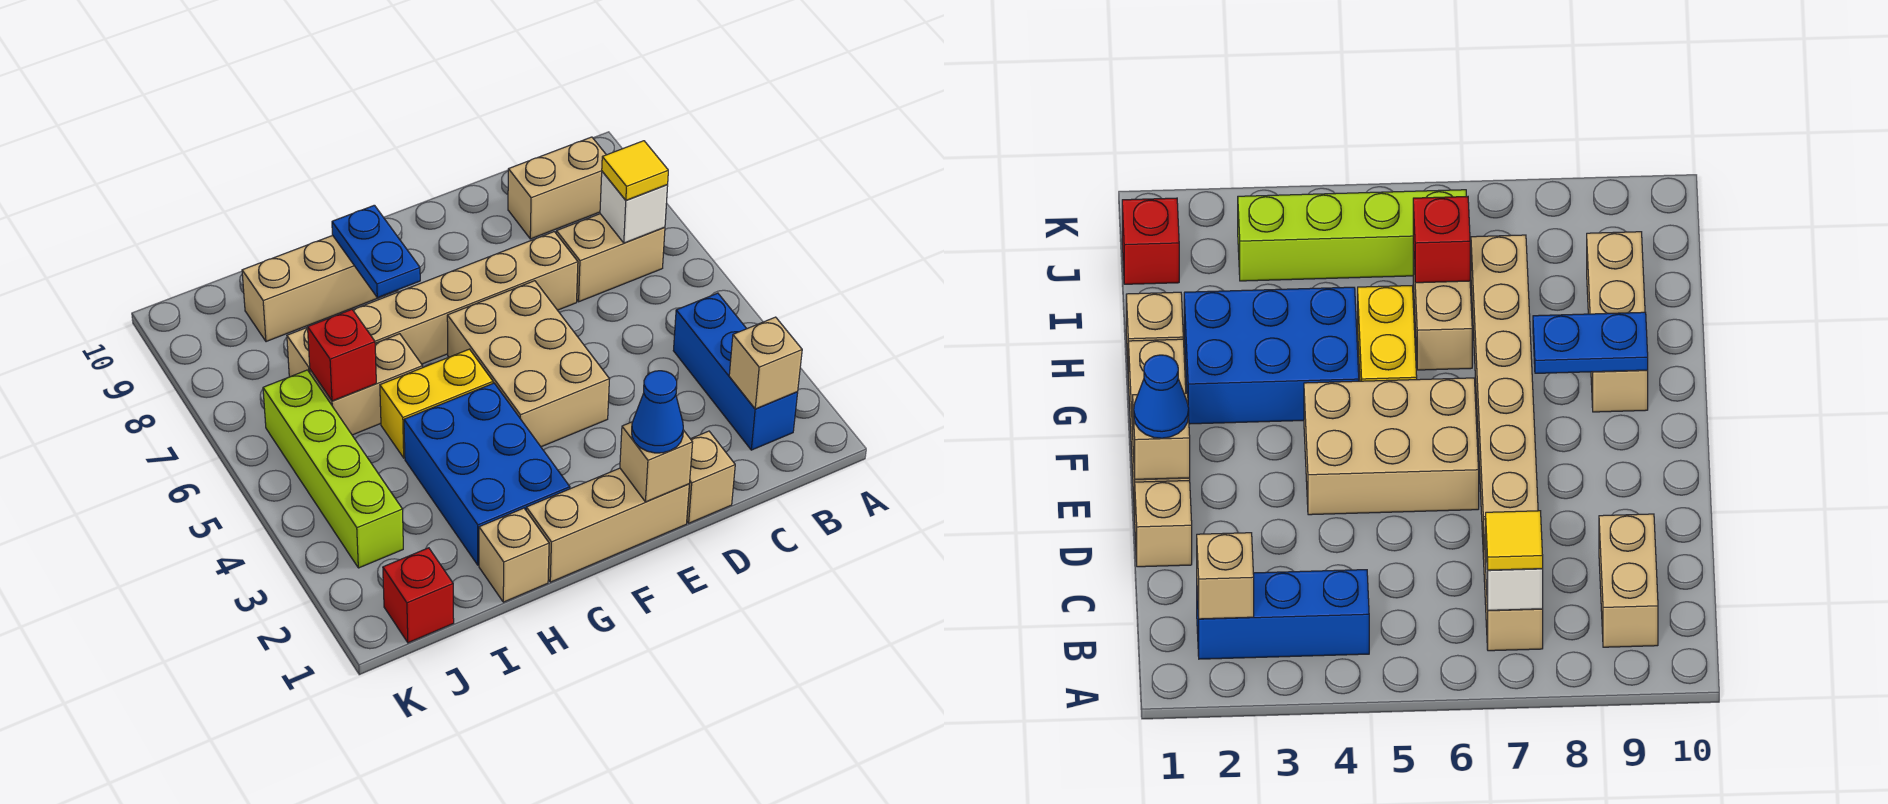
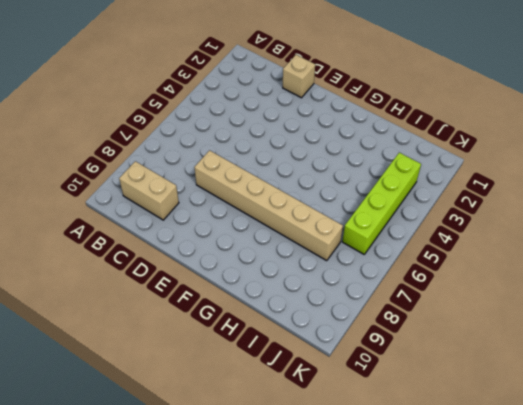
none -> blue 1x3 brick [673,293,798,450]
none -> tan 1x2 brick [556,214,665,302]
none -> tan 1x3 brick [526,468,689,582]

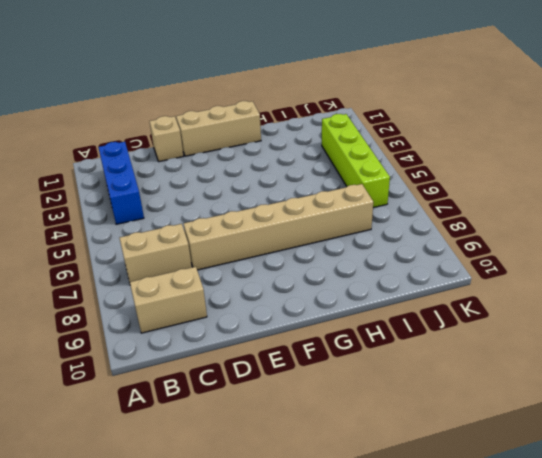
none -> tan 2x3 brick [447,281,609,447]
none -> blue 2x3 brick [404,383,570,565]
none -> yellow 1x2 brick [380,349,493,458]

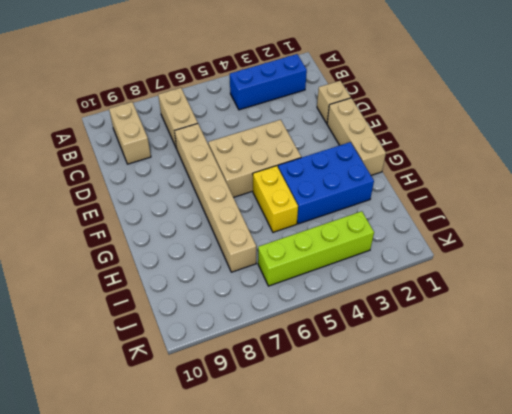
none -> tan 1x3 brick [242,235,398,342]
none -> tan 1x1 brick [479,508,549,602]
none -> tan 1x2 brick [310,334,423,435]

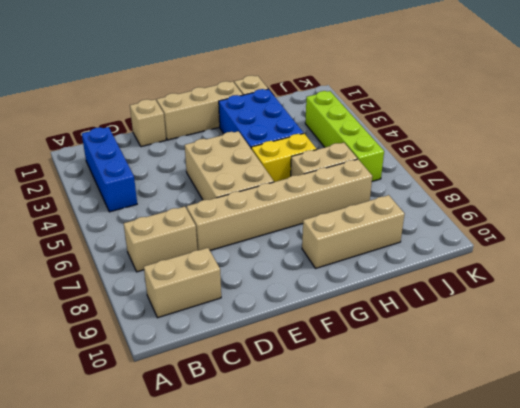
none -> red 1x1 brick [383,548,454,643]
none -> tan 1x1 brick [729,317,802,409]
none -> white 1x1 brick [600,171,668,243]

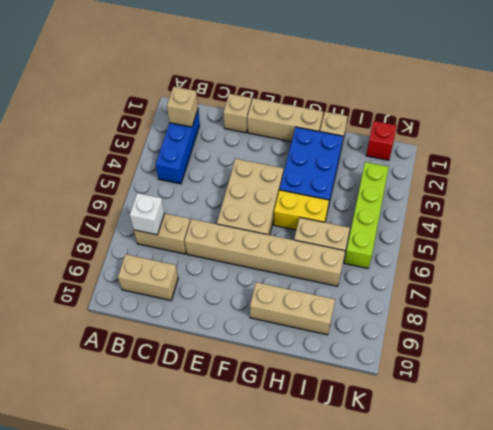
none -> tan 1x1 brick [620,422,693,502]
none -> blue 1x2 plate [332,205,420,298]
none -> red 1x1 brick [308,310,376,401]

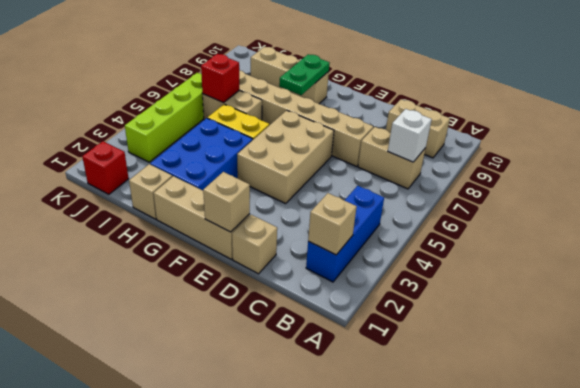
green 1x2 plate [279,54,330,95] -> blue 1x2 plate [332,205,420,298]
none -> yellow 1x1 tile [602,141,668,200]
none -> blue 1x1 cone [632,371,683,453]

